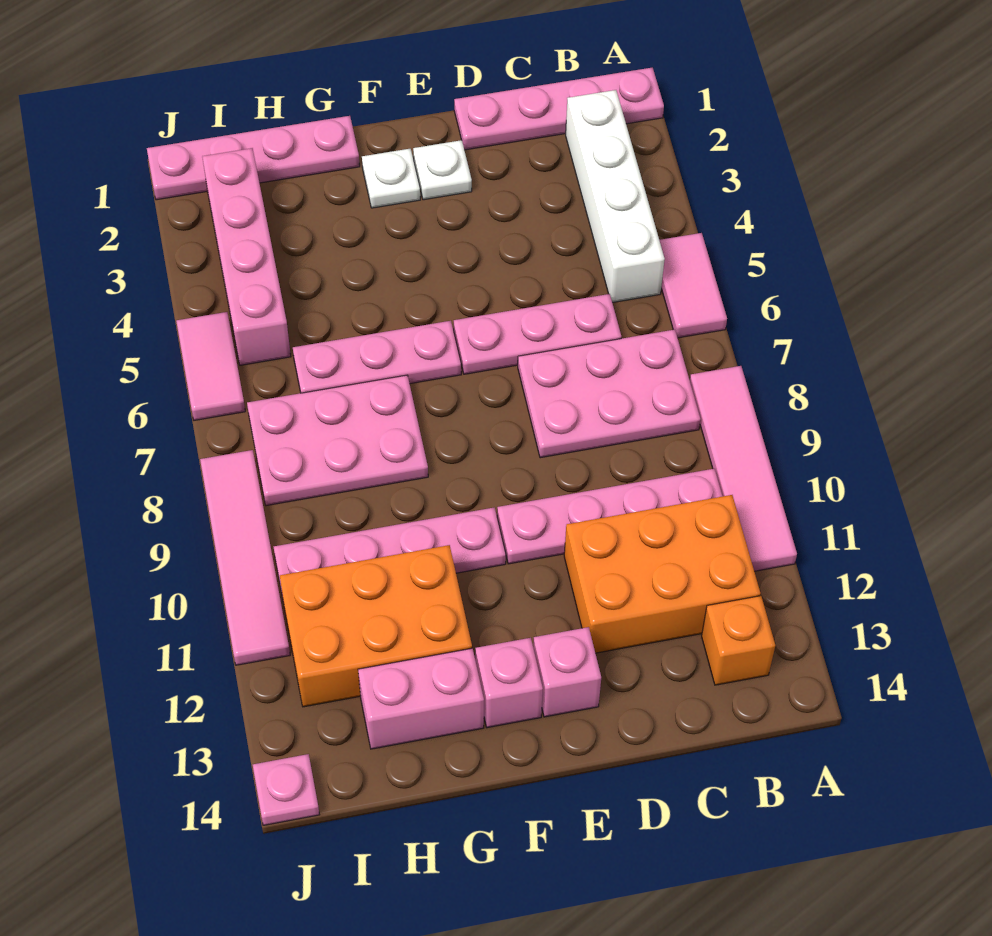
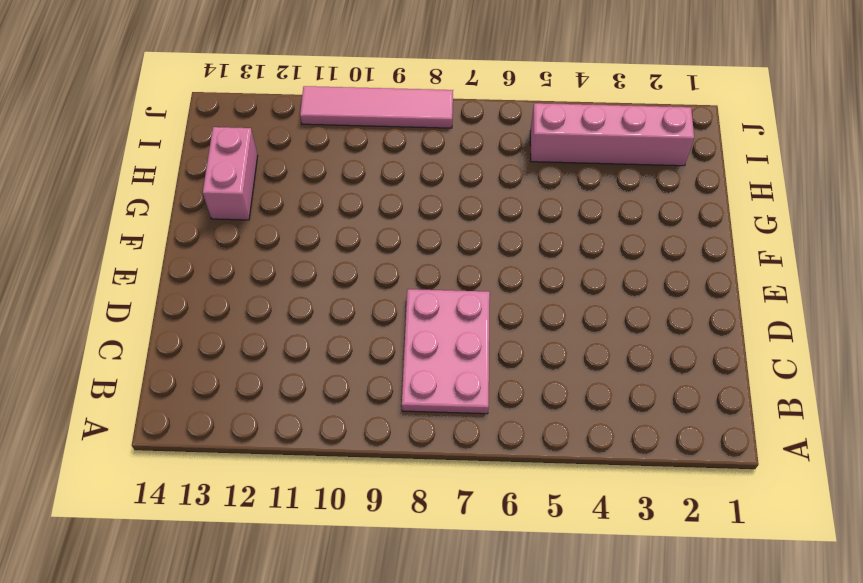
none -> pink 1x4 plate [454,68,664,150]
none -> pink 1x2 tile [659,233,727,338]
none -> pink 1x4 tile [690,366,797,571]

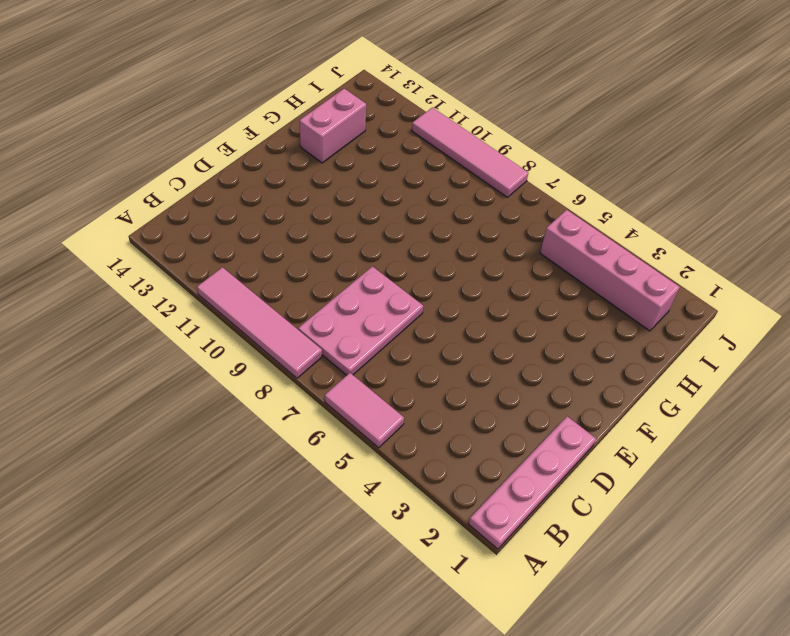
none -> white 1x4 brick [566,90,665,303]
none -> pink 1x4 plate [497,469,723,564]
none -> orange 2x3 brick [564,495,761,653]

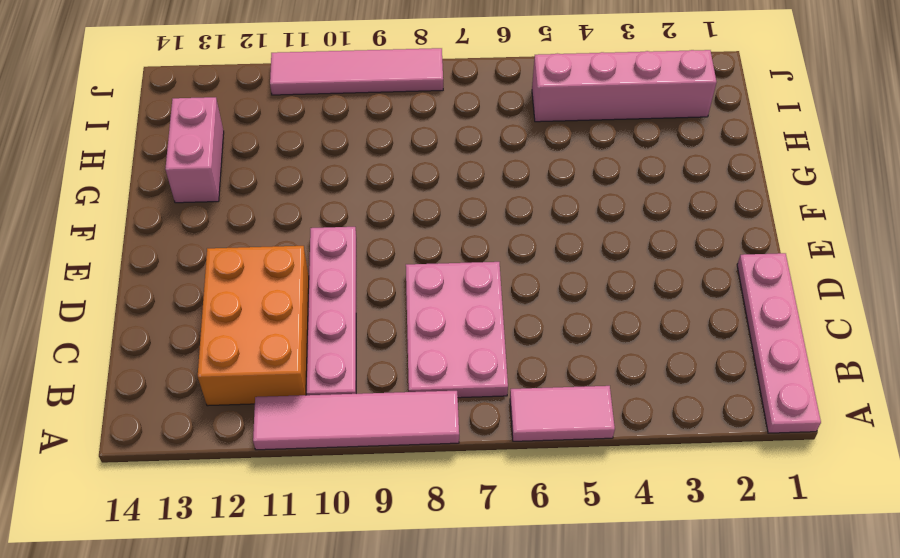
none -> white 1x4 brick [566,90,665,303]
none -> orange 1x1 brick [702,596,775,685]
none -> pink 1x3 plate [454,294,621,374]

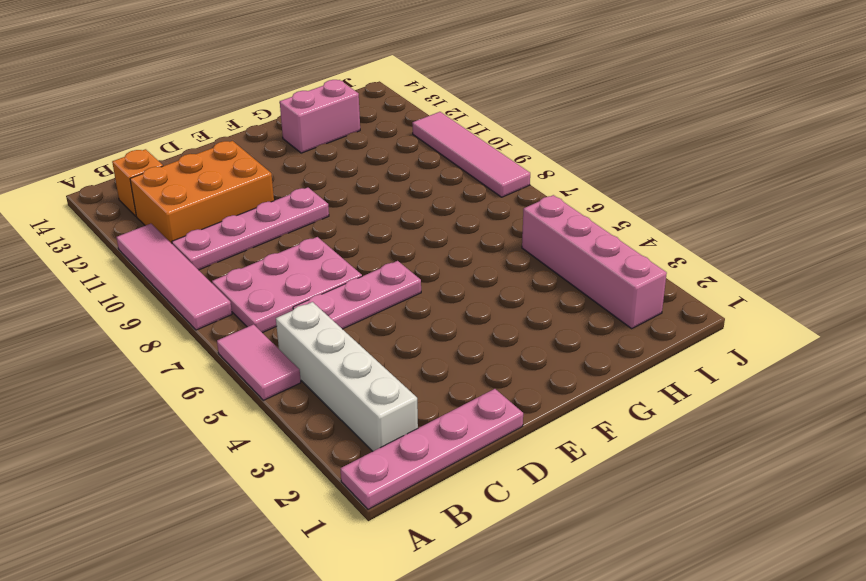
none -> white 1x1 plate [413,140,472,200]
none -> pink 1x1 brick [533,627,601,717]
none -> white 1x1 plate [362,149,420,208]

